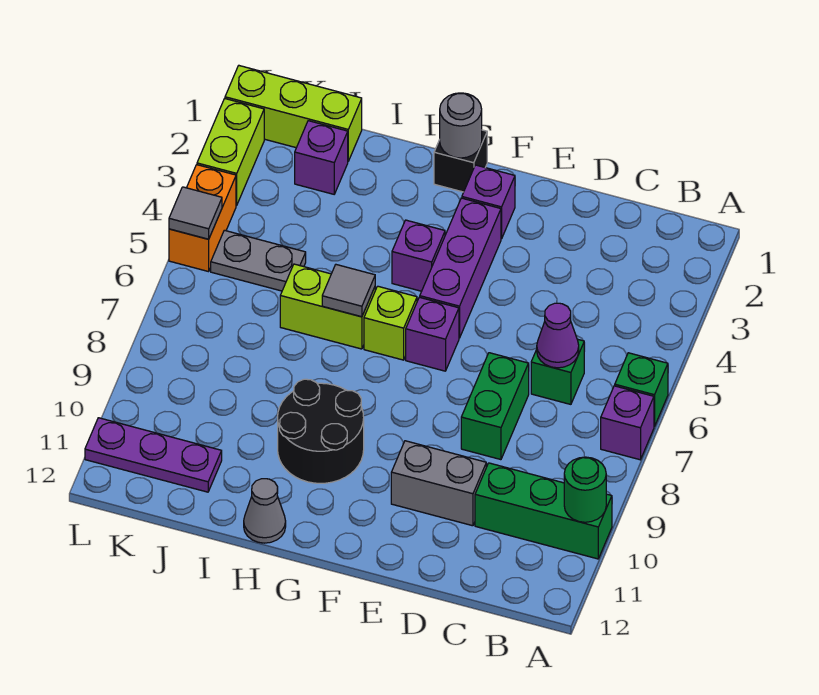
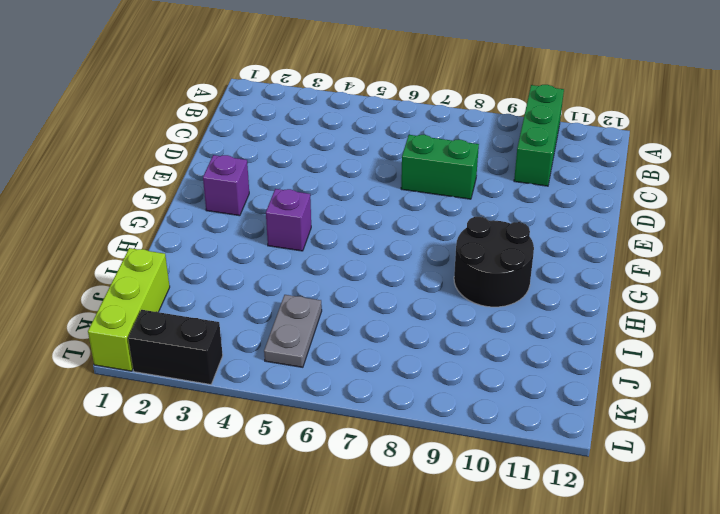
black 1x2 brick [128,310,223,385] -> lime 1x2 brick [197,99,264,205]
none -> green 1x1 brick [615,353,668,427]
none -> purple 1x1 brick [601,386,654,460]
none -> green 1x1 brick [531,339,584,404]

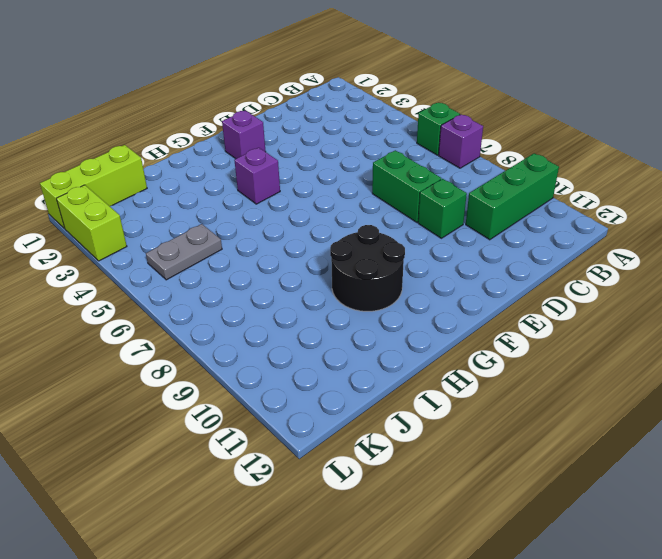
green 1x1 brick [418,179,467,238] -> green 1x1 brick moved to [531,339,584,404]
none -> grey 1x2 brick [391,441,486,526]
none -> purple 1x3 brick [420,198,501,338]
none -> purple 1x1 brick [406,297,459,371]

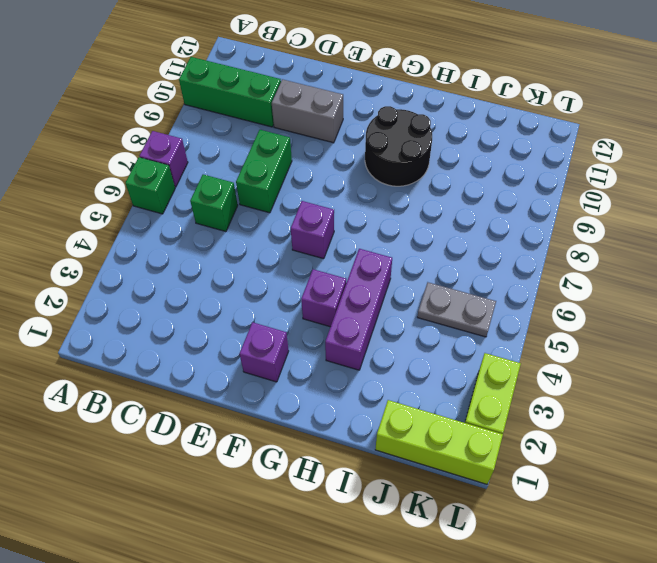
purple 1x3 brick [325,249,392,370] -> purple 1x3 brick moved to [420,198,501,338]
none -> black 1x1 brick [434,130,487,192]
none -> lime 1x1 brick [364,286,417,360]
none -> lime 1x2 brick [280,264,375,349]

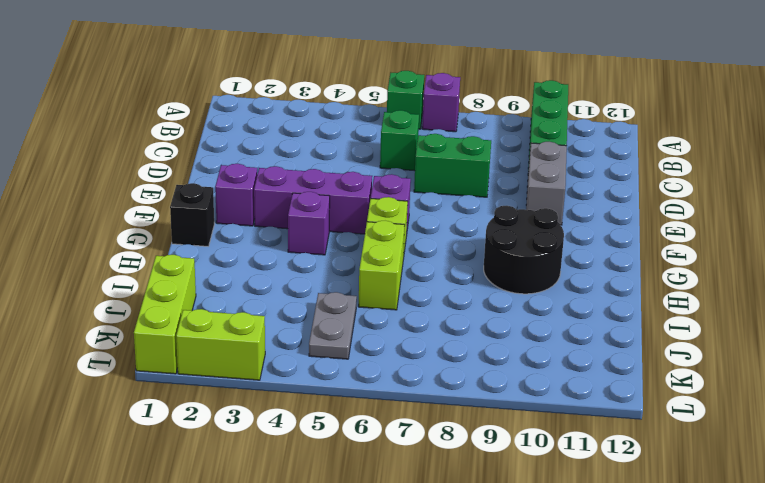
none -> grey 1x1 cone [244,479,286,543]
none -> purple 1x1 brick [295,121,348,194]
none -> purple 1x3 plate [85,418,222,492]

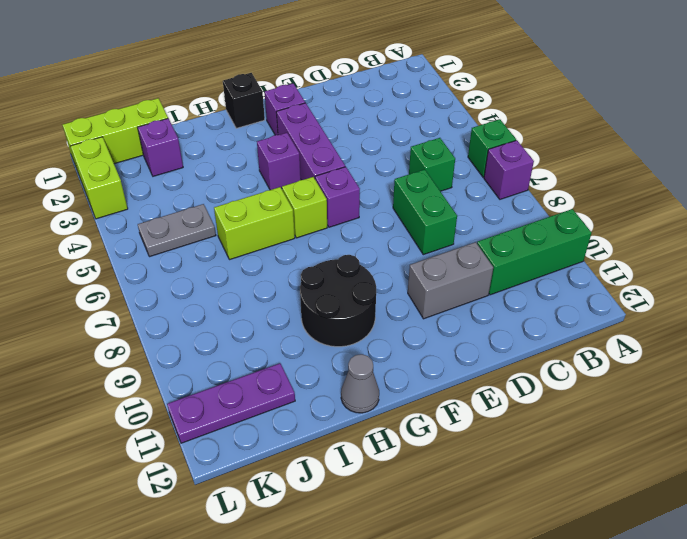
none -> orange 1x2 brick [169,165,236,272]
none -> green 1x1 round brick [564,457,606,522]
none -> purple 1x1 cone [537,303,579,368]

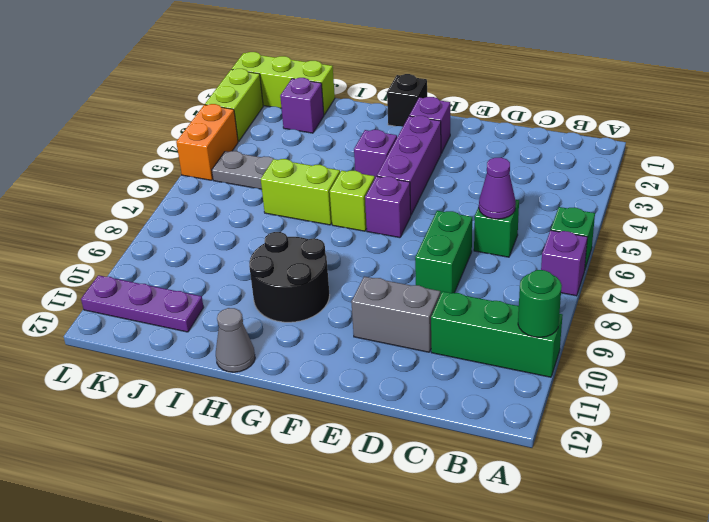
none -> grey 1x1 round brick [440,93,482,158]
none -> grey 1x1 tile [322,265,375,317]
none -> grey 1x1 tile [169,187,222,239]

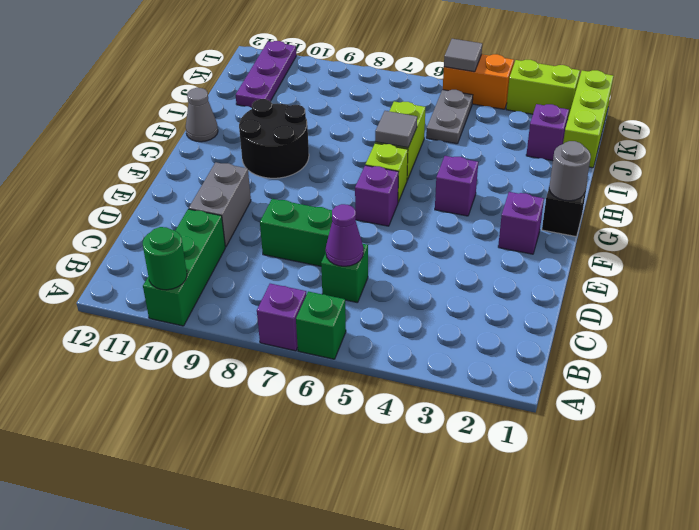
none -> purple 1x3 brick [420,198,501,338]

